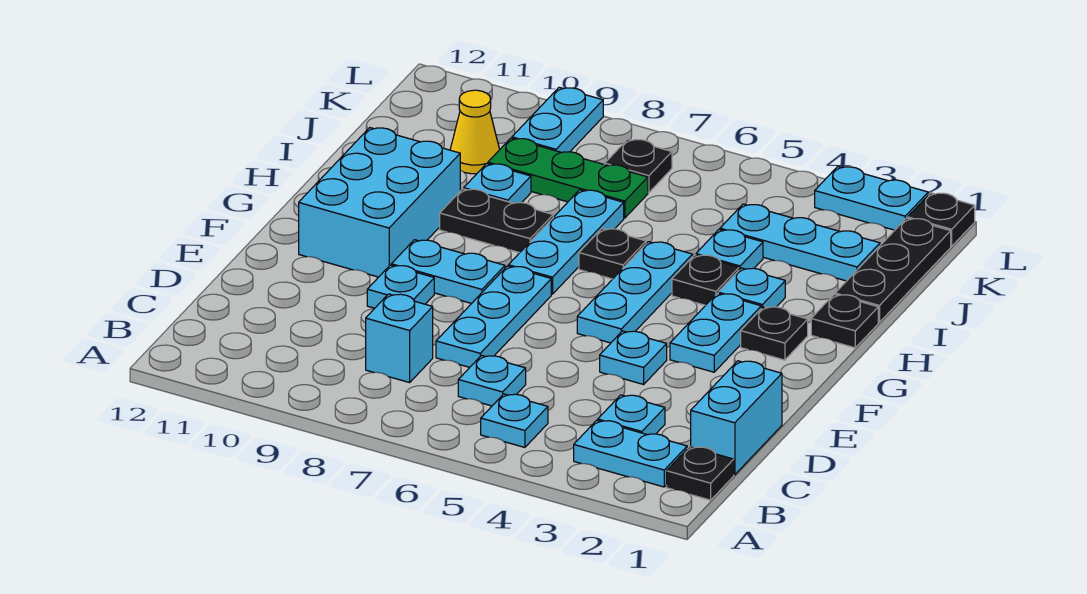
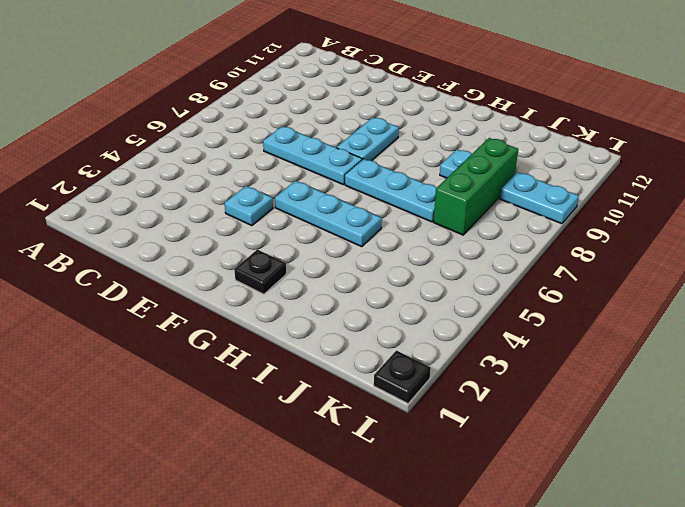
green 1x3 brick [434,138,518,235] -> green 1x3 plate [488,138,648,218]
none -> black 1x1 plate [667,447,734,500]
none -> cyan 1x2 plate [574,420,687,487]
none -> cyan 1x1 plate [481,394,548,447]
none -> cyan 1x2 brick [691,361,782,475]

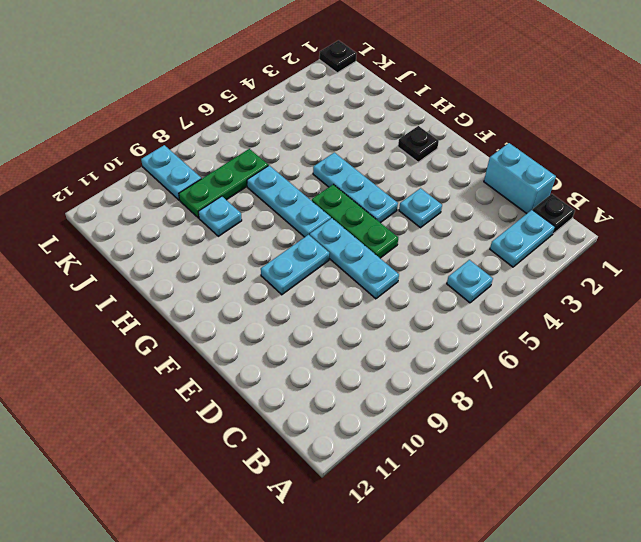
green 1x3 plate [312,184,398,258] -> none
none -> cyan 1x1 plate [598,395,665,435]
none -> cyan 1x1 plate [458,355,526,406]
none -> cyan 1x1 brick [366,294,433,383]
none -> cyan 1x1 plate [367,265,434,308]

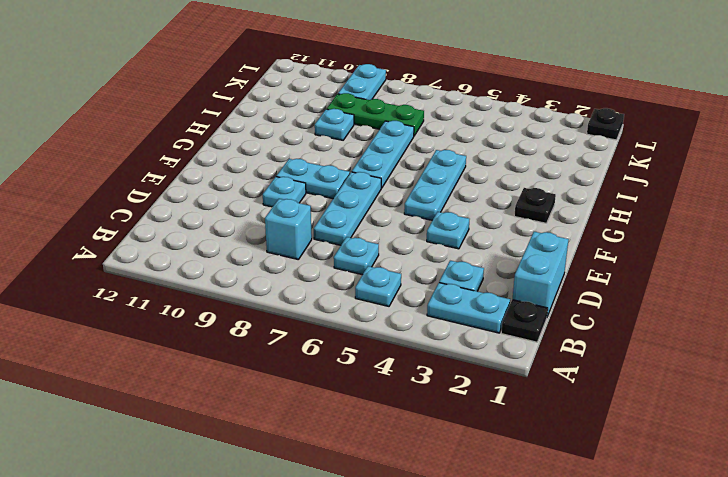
none -> cyan 1x2 plate [670,293,761,372]
none -> cyan 2x3 brick [299,128,460,277]
none -> black 1x1 plate [811,294,878,348]
none -> cyan 1x1 plate [718,268,785,309]

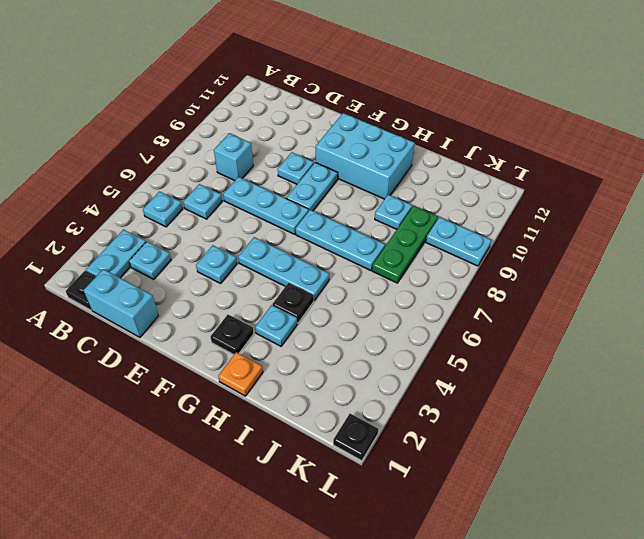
orange 1x1 plate [218,352,263,396] -> black 1x1 plate [811,294,878,348]
none -> cyan 1x2 plate [670,293,761,372]
none -> black 1x1 plate [579,229,646,279]
none -> black 1x2 plate [440,189,553,253]
none -> black 1x3 plate [835,218,951,322]

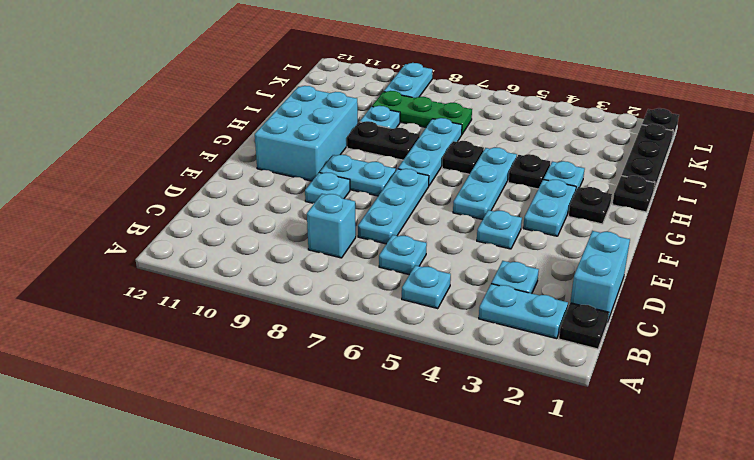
none -> cyan 1x1 plate [696,230,763,270]
none -> cyan 1x3 plate [720,204,880,281]
none -> yellow 1x1 cone [450,90,500,174]
none -> black 1x1 plate [605,139,672,193]

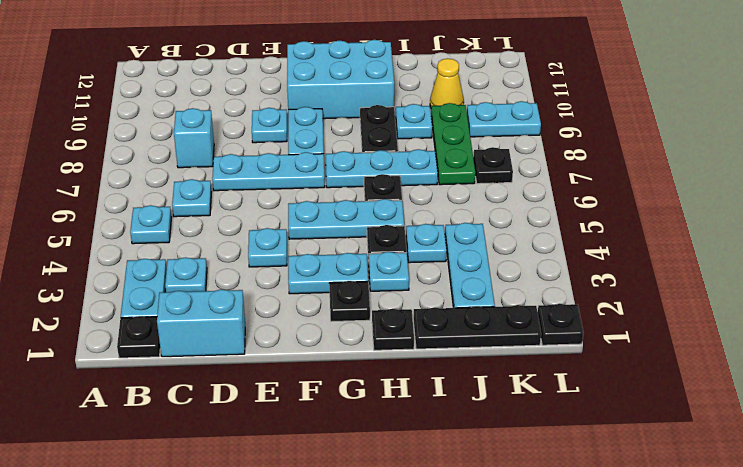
none -> cyan 1x2 plate [815,167,928,230]

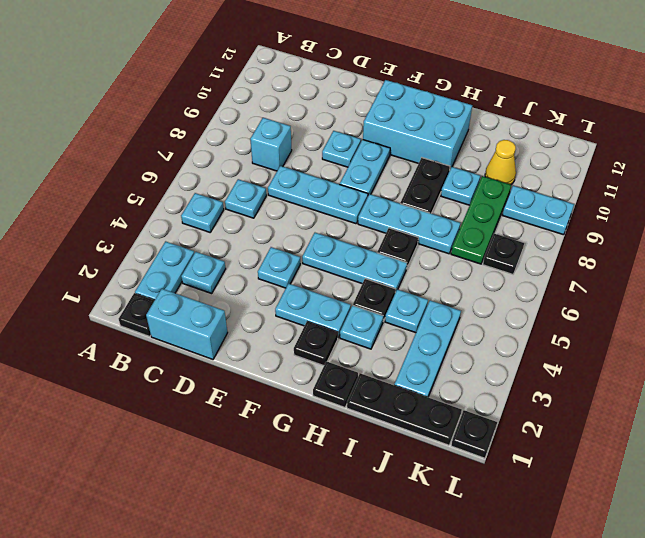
none -> cyan 1x2 plate [815,167,928,230]

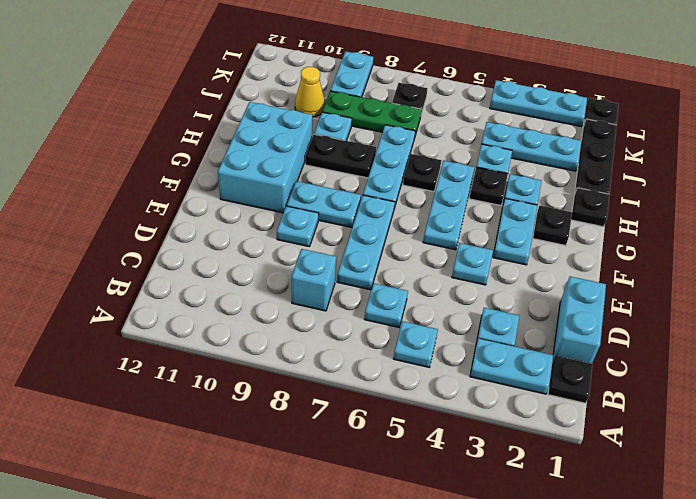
cyan 1x3 plate [490,80,587,127] -> cyan 1x2 plate [815,167,928,230]

